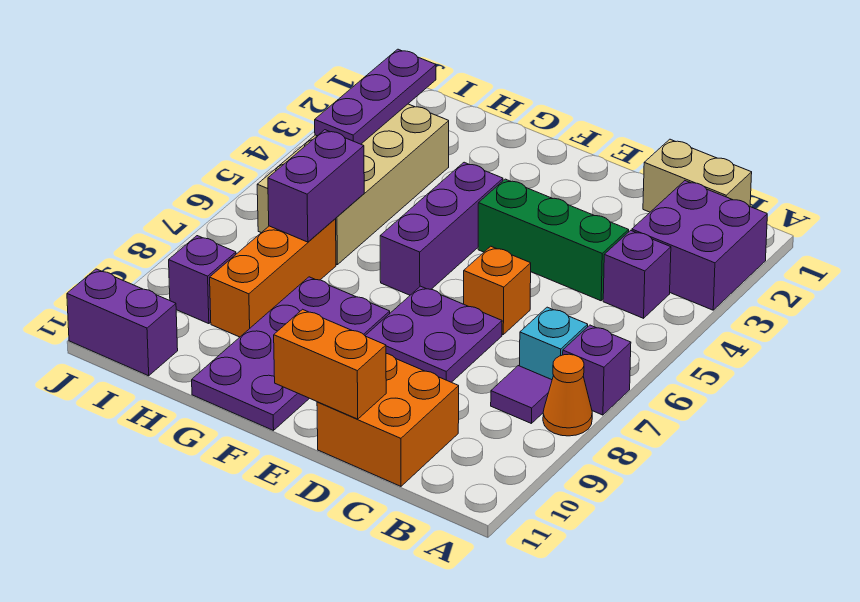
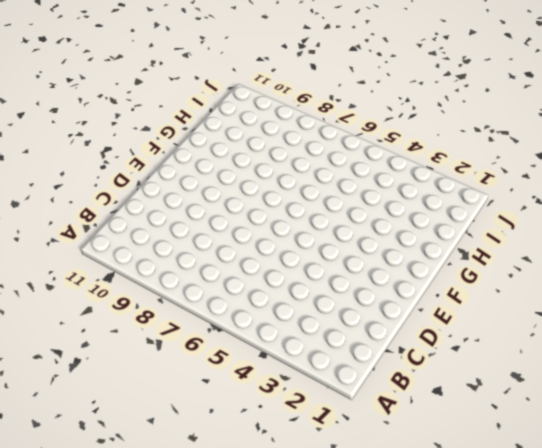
none -> purple 2x2 brick [632,181,767,310]
none -> purple 1x1 brick [563,325,631,415]
none -> orange 1x1 cone [543,354,592,436]

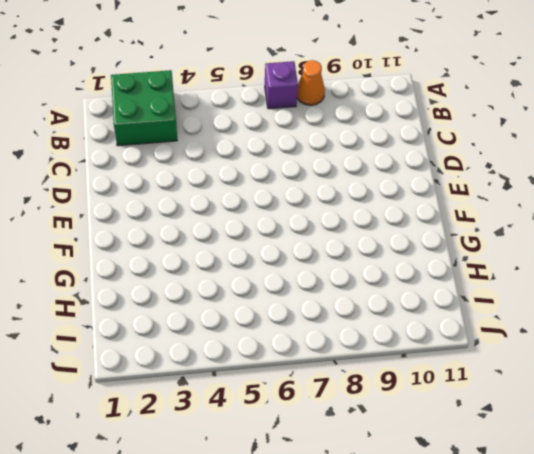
green 2x2 brick [111,70,177,146] -> purple 2x2 brick [632,181,767,310]
none -> tan 1x2 brick [643,139,752,212]
none -> purple 1x1 brick [603,230,671,318]
none -> cyan 1x1 brick [520,307,588,380]

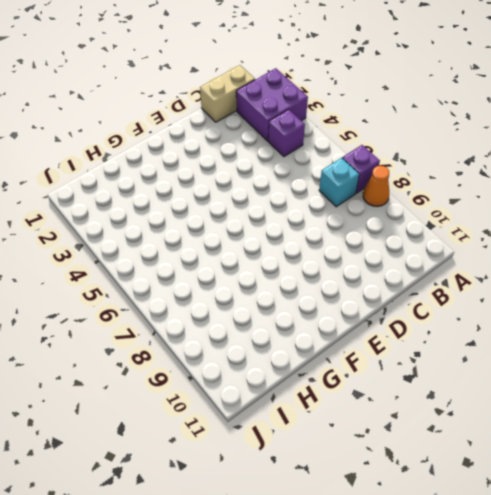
none -> purple 1x1 tile [491,366,552,424]
none -> green 1x3 brick [478,179,629,301]
none -> orange 2x2 brick [317,354,459,486]

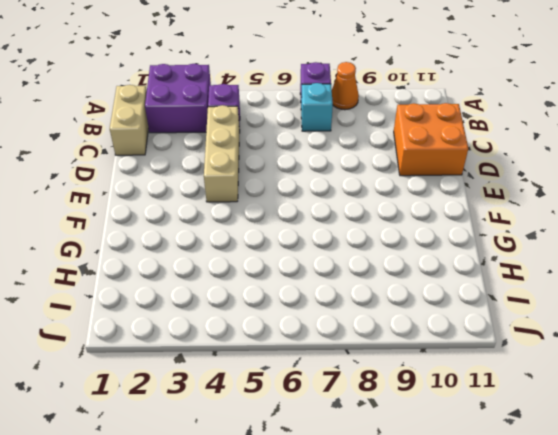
tan 1x3 brick [204,105,239,202] -> green 1x3 brick [478,179,629,301]
none -> purple 1x1 tile [491,366,552,424]
none -> orange 1x1 brick [464,246,531,334]
none -> purple 2x2 plate [365,286,502,382]

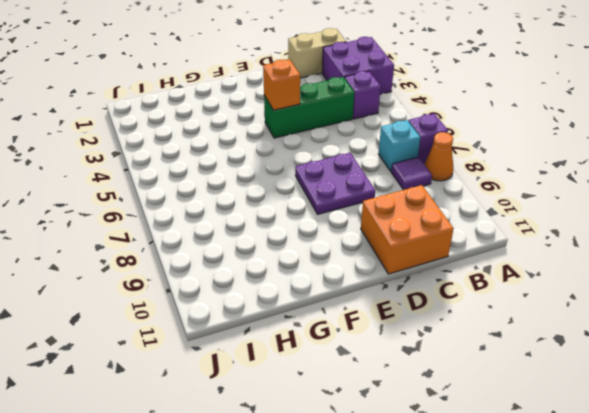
orange 1x1 brick [263,60,300,110] -> orange 1x1 brick moved to [464,246,531,334]
none -> purple 1x3 brick [380,162,503,295]
none -> purple 2x4 plate [192,277,390,430]
none -> tan 2x4 brick [257,104,449,265]

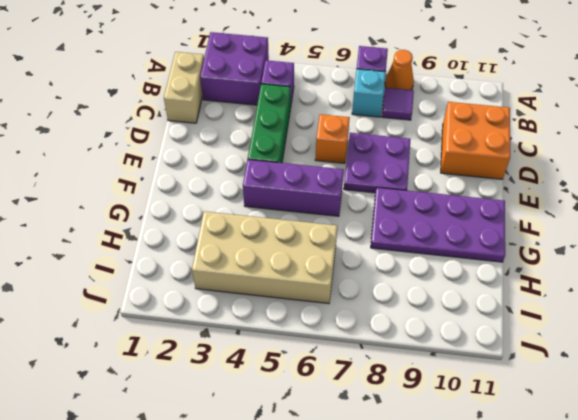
none -> orange 1x3 brick [210,219,336,337]
none -> purple 1x1 brick [169,236,236,324]
none -> purple 1x2 brick [67,269,178,376]

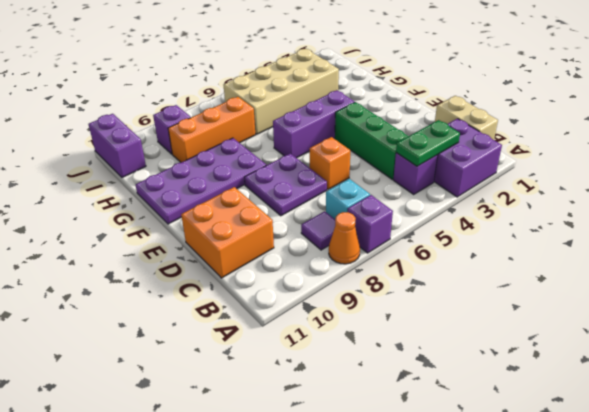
green 1x2 plate [396,120,460,166] -> none
none -> orange 1x2 brick [274,309,386,419]
none -> purple 1x2 brick [268,130,364,242]
none -> purple 1x3 plate [315,49,436,144]

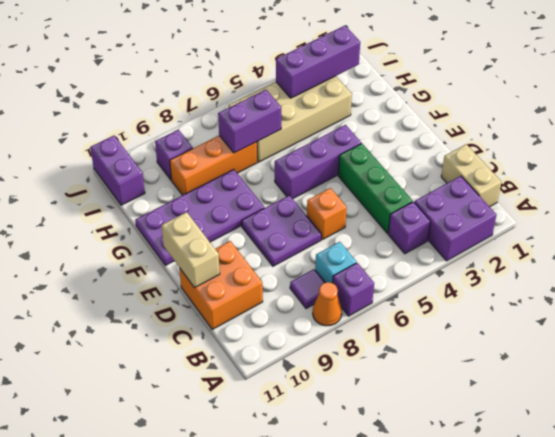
tan 1x2 brick [161,212,220,288] -> orange 1x2 brick [274,309,386,419]
purple 1x3 brick [276,26,360,98] -> purple 1x3 plate [315,49,436,144]

